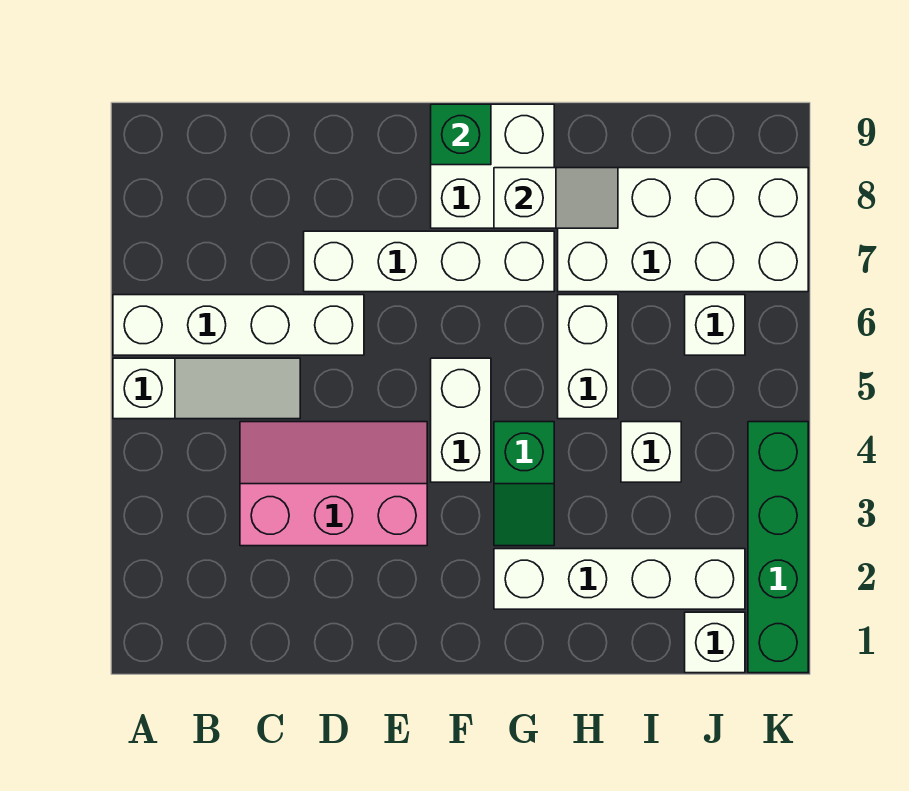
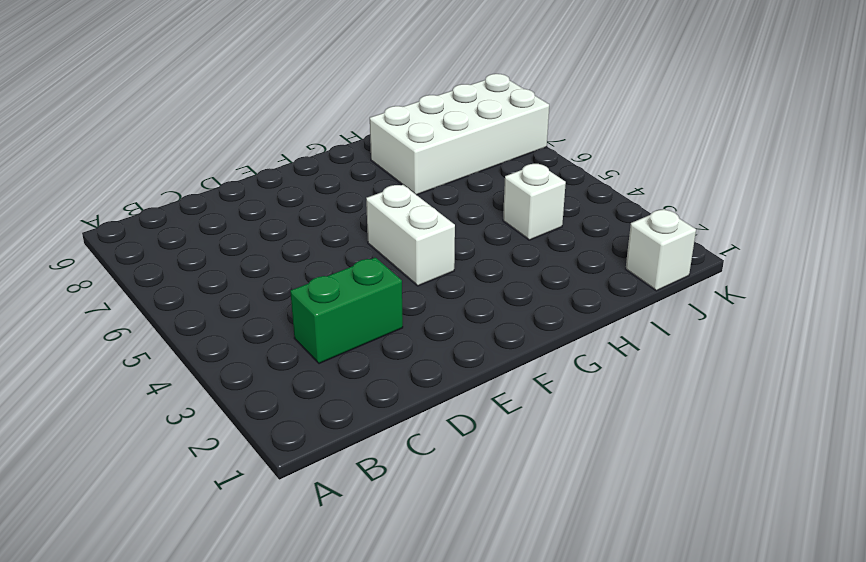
green 1x2 brick [290,257,403,364] -> pink 2x3 slope [240,422,427,546]
none -> white 1x3 slope [113,358,300,419]
none -> white 1x4 brick [113,295,364,355]
none -> white 1x4 brick [304,231,554,292]

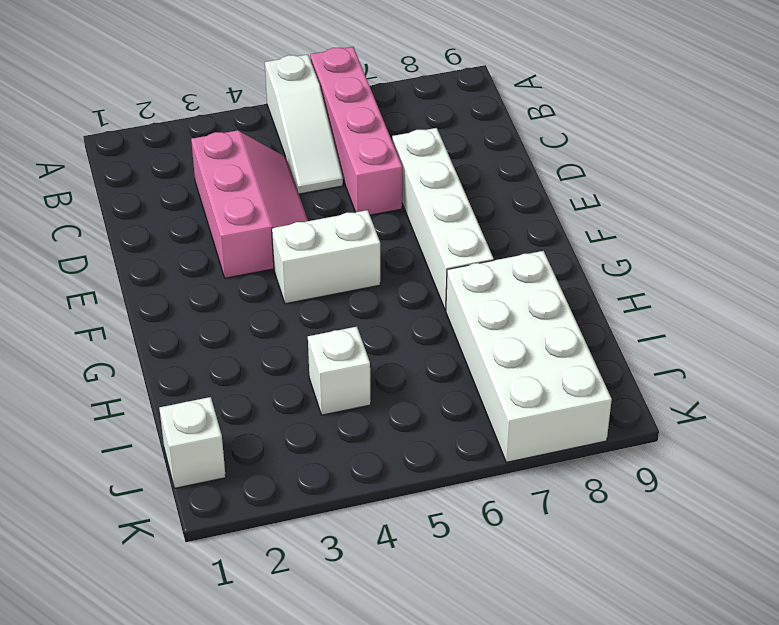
pink 1x4 brick [310,47,402,215] -> white 1x4 brick [113,295,364,355]
none -> white 2x2 brick [431,104,554,228]
none -> white 1x4 brick [494,549,745,609]
none -> green 1x2 slope [494,422,554,546]

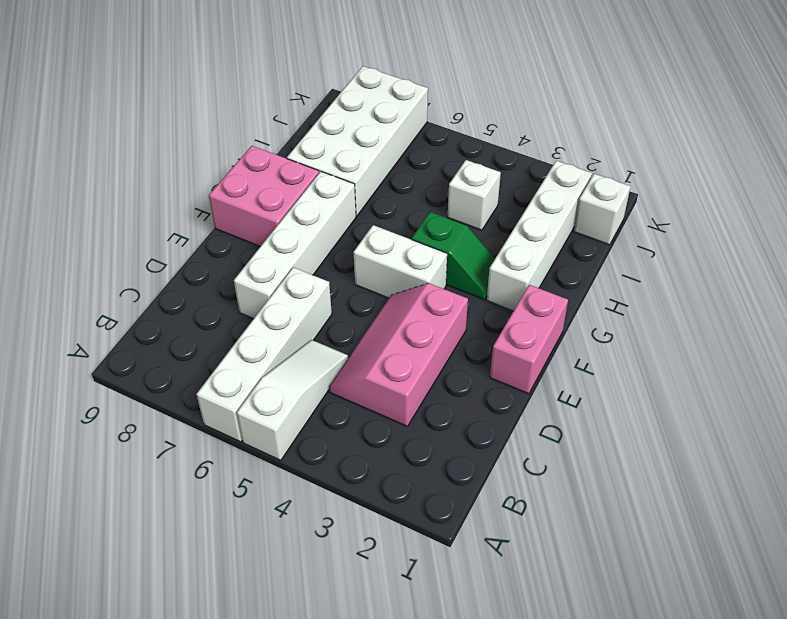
pink 1x2 brick [490,285,568,394] -> none
pink 2x2 brick [209,146,319,247] -> white 2x2 brick [431,104,554,228]
none -> white 1x2 brick [558,295,618,419]
none -> white 1x1 brick [685,295,745,355]
none -> green 1x4 brick [748,422,808,673]

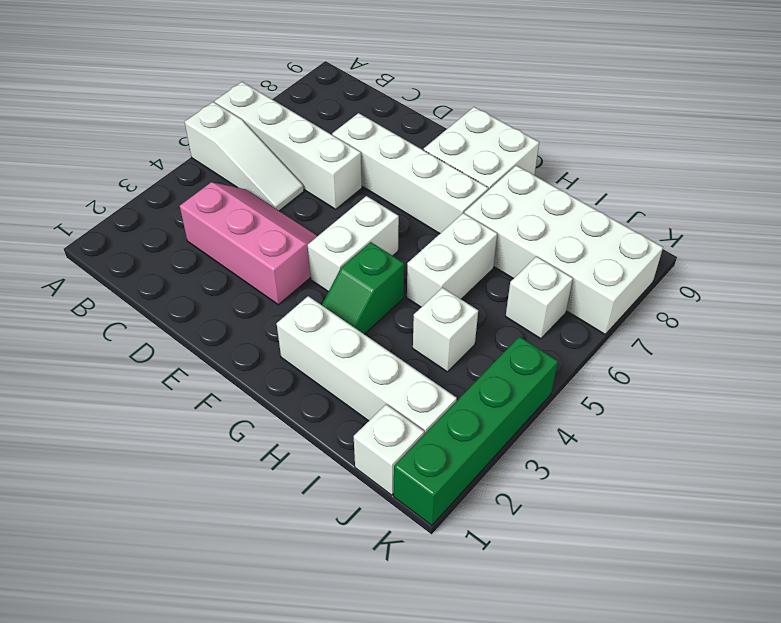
none -> green 1x1 brick [431,104,491,165]
none -> white 1x2 slope [494,168,618,228]

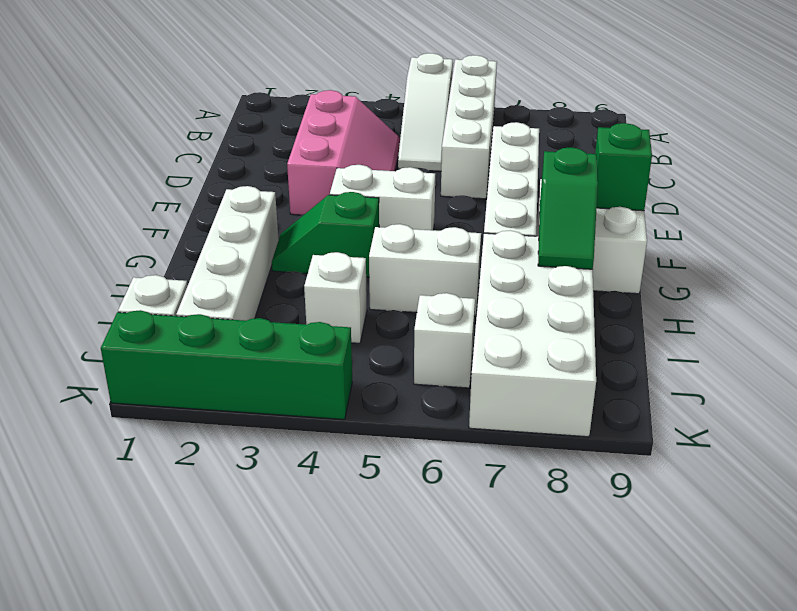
green 1x2 slope [538,147,598,269] -> white 1x2 slope [494,168,618,228]

